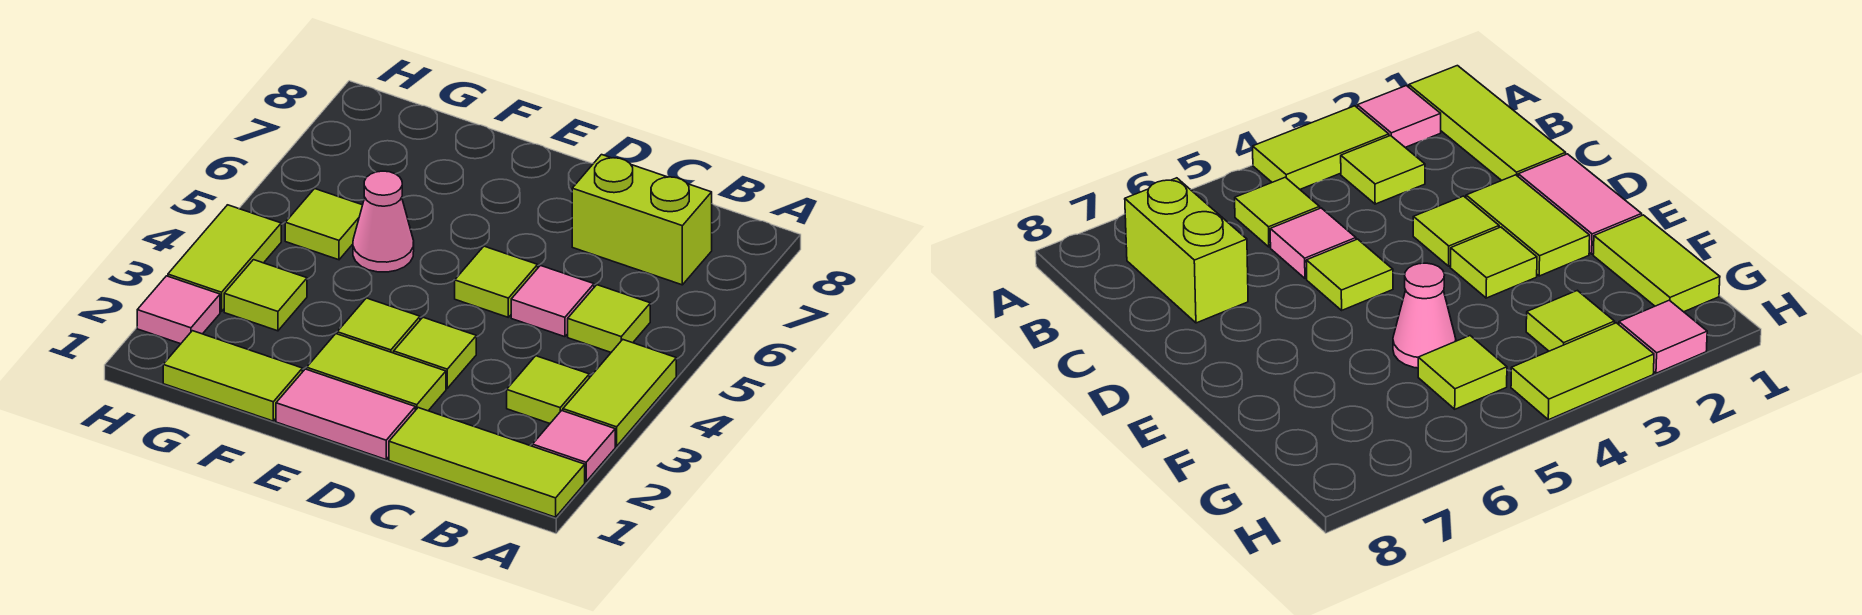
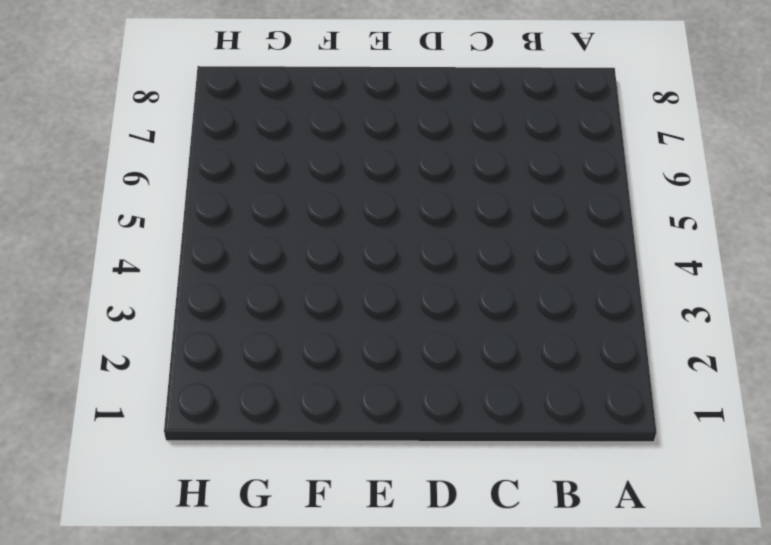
none -> lime 1x3 tile [389,408,585,517]
none -> pink 1x1 tile [532,410,615,482]
none -> lime 1x2 tile [563,340,676,446]

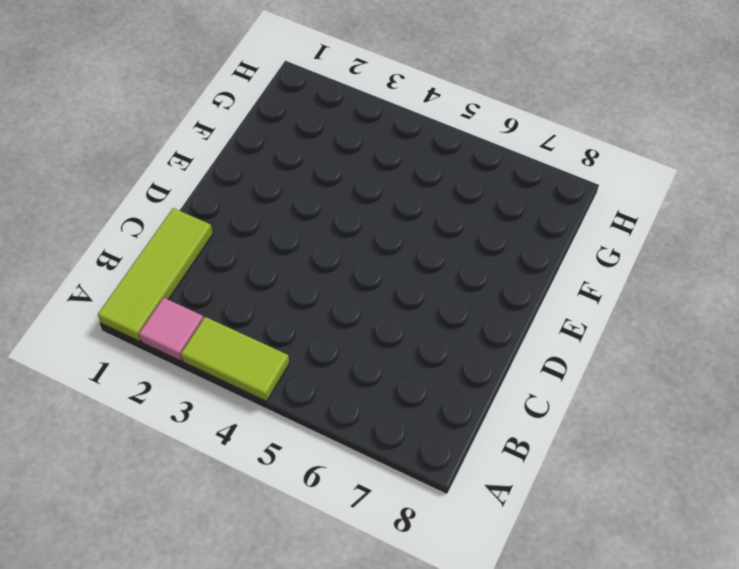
none -> lime 1x1 tile [507,356,589,423]
none -> lime 1x1 tile [568,285,650,352]
none -> lime 1x2 brick [572,155,712,285]

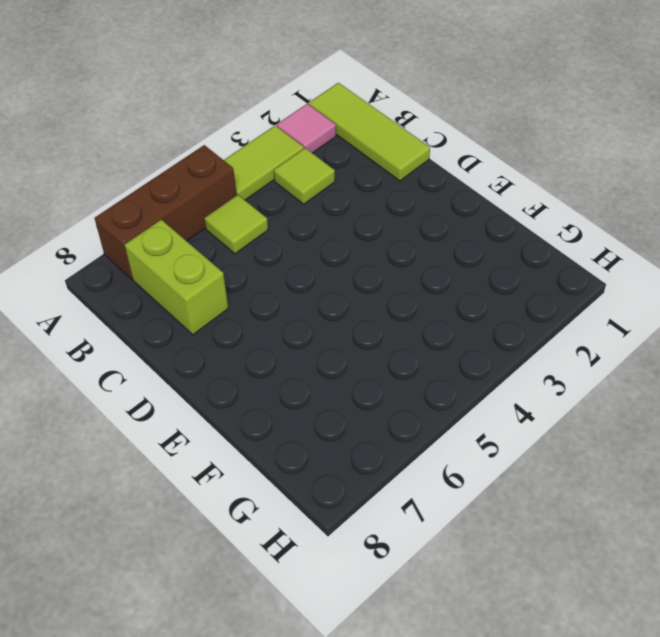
brown 1x3 brick [95,145,237,279] -> none
none -> pink 1x1 tile [511,265,594,337]
none -> pink 1x2 tile [276,369,415,459]
none -> lime 1x2 tile [307,334,446,411]

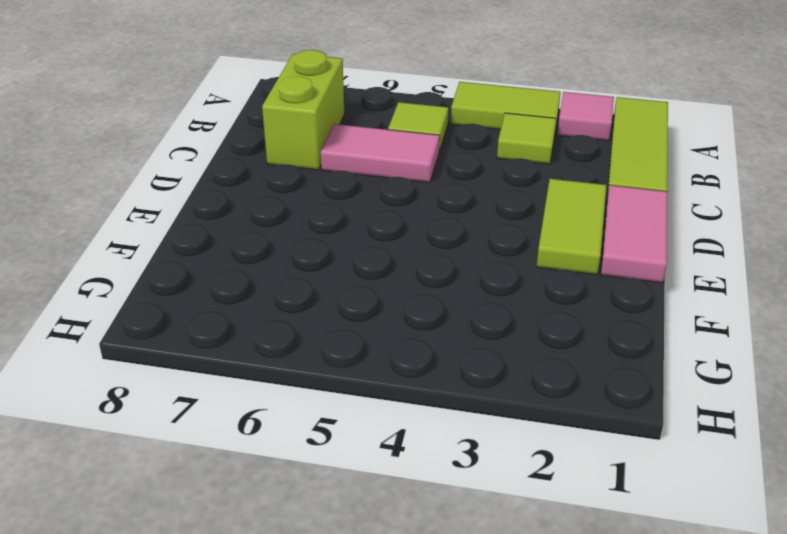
pink 1x2 tile [321,124,440,182] -> pink 1x1 tile [511,265,594,337]
none -> lime 1x1 tile [394,317,476,388]
none -> lime 1x1 tile [455,246,538,317]
none -> lime 1x1 tile [337,298,420,353]

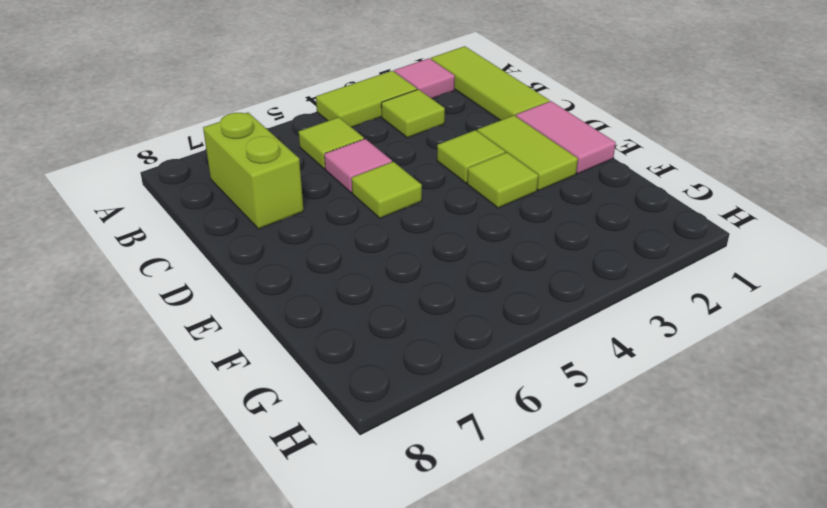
none -> lime 1x2 tile [163,331,302,421]
none -> pink 1x1 cone [353,171,414,272]
none -> lime 1x1 tile [224,260,307,331]

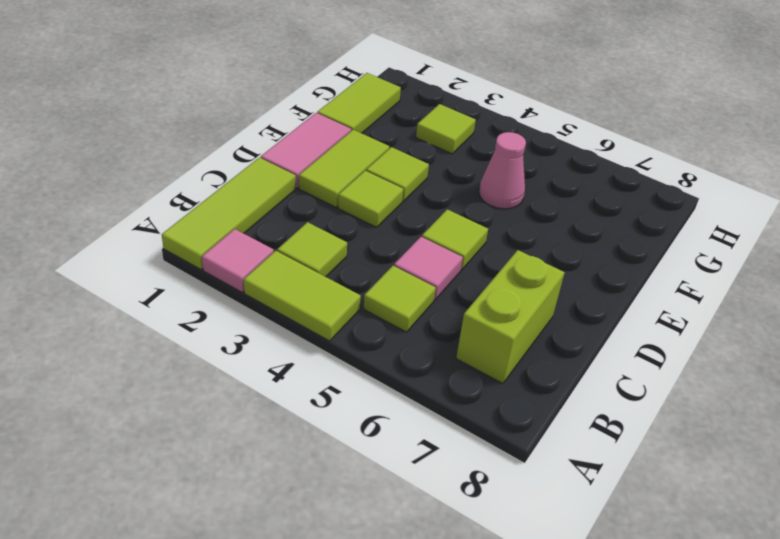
none -> lime 1x1 tile [285,189,362,260]
none -> pink 1x1 tile [137,276,220,344]
none -> lime 1x2 tile [168,205,281,312]

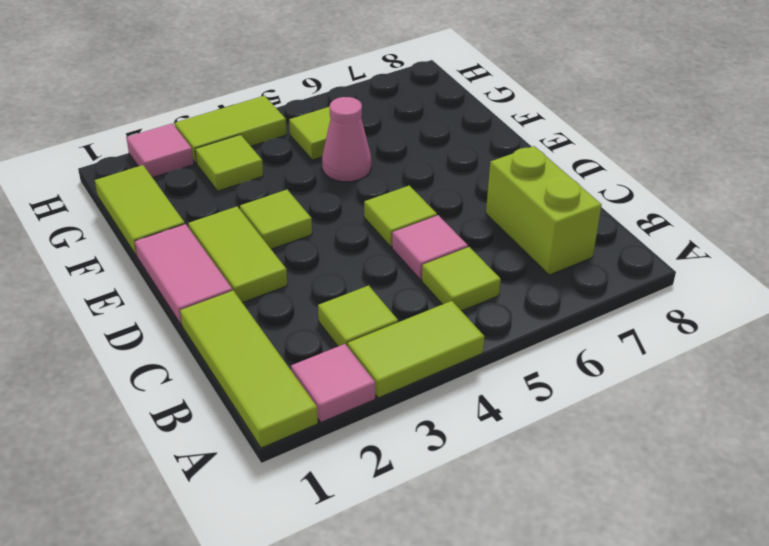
none -> lime 1x1 tile [394,317,476,388]

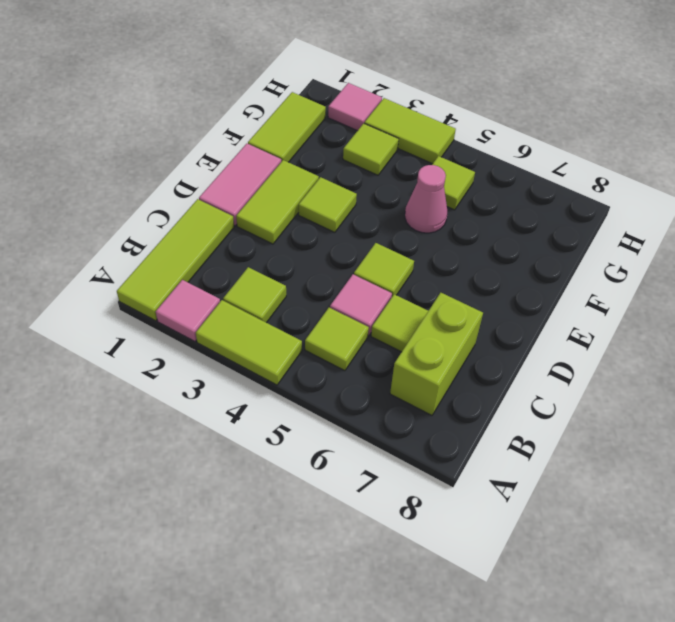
lime 1x1 tile [371,294,428,352] -> lime 1x1 tile moved to [394,317,476,388]

